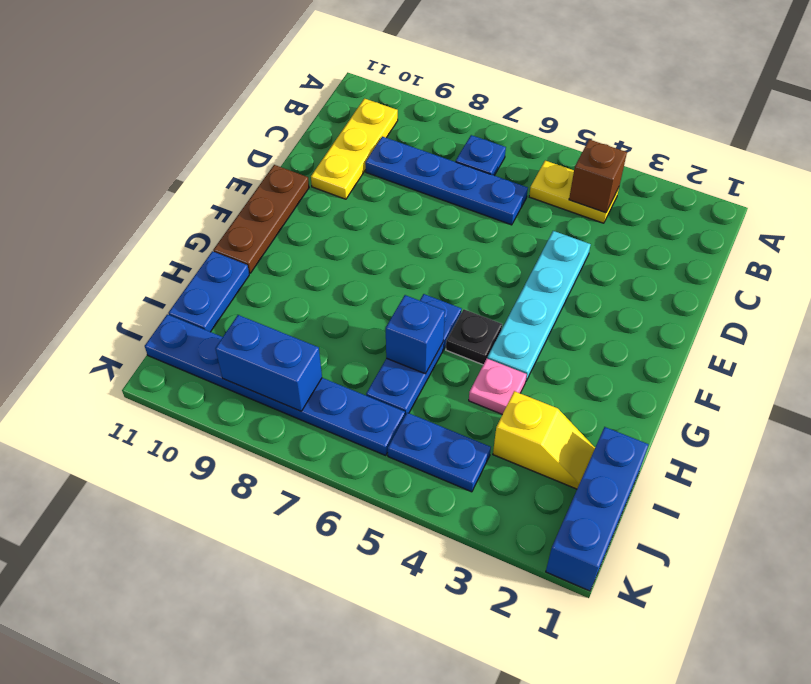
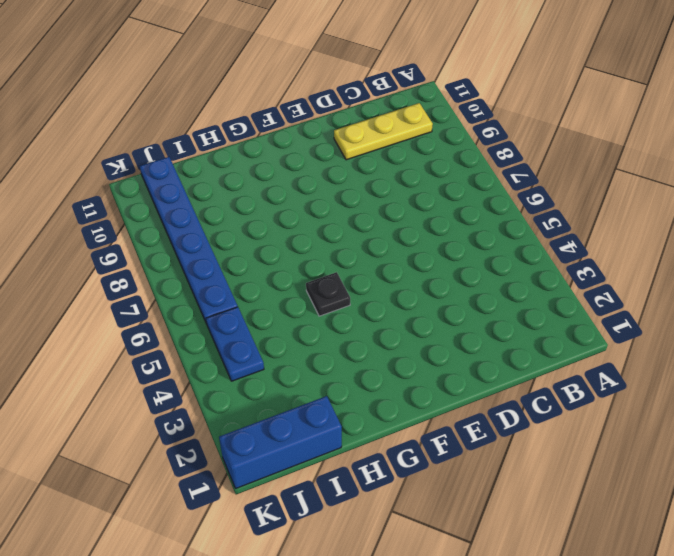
none -> yellow 1x2 plate [529,161,619,223]
none -> blue 1x1 plate [456,135,506,176]
none -> blue 1x4 plate [365,136,528,225]

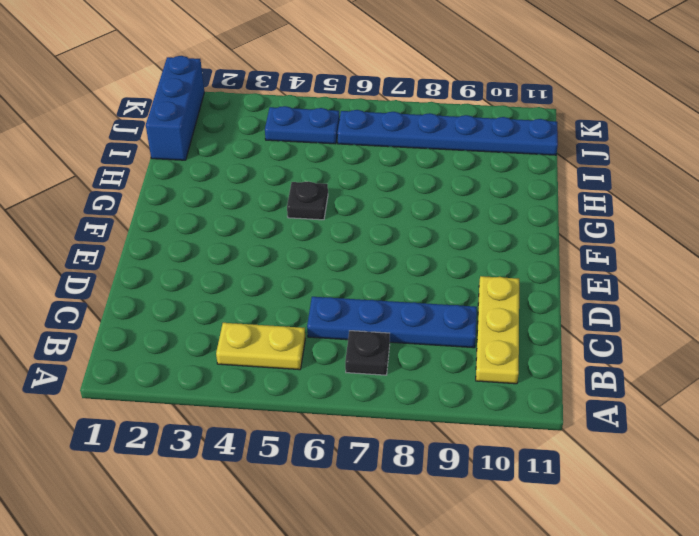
black 1x1 plate [345,331,390,375] -> blue 1x1 plate [456,135,506,176]
none -> cyan 1x4 plate [487,231,591,381]
none -> brown 1x3 plate [213,165,309,273]
none -> blue 1x3 plate [366,294,462,415]

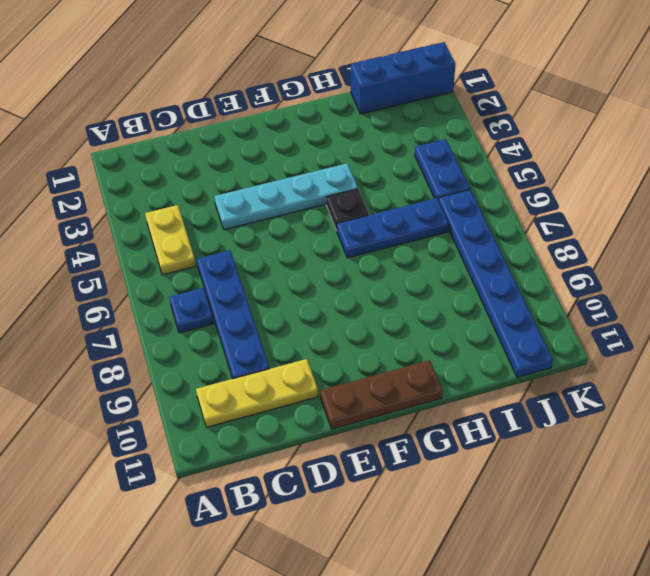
none -> pink 1x1 plate [469,359,527,414]
none -> blue 1x2 plate [168,251,249,332]
none -> yellow 1x2 slope [493,391,595,489]

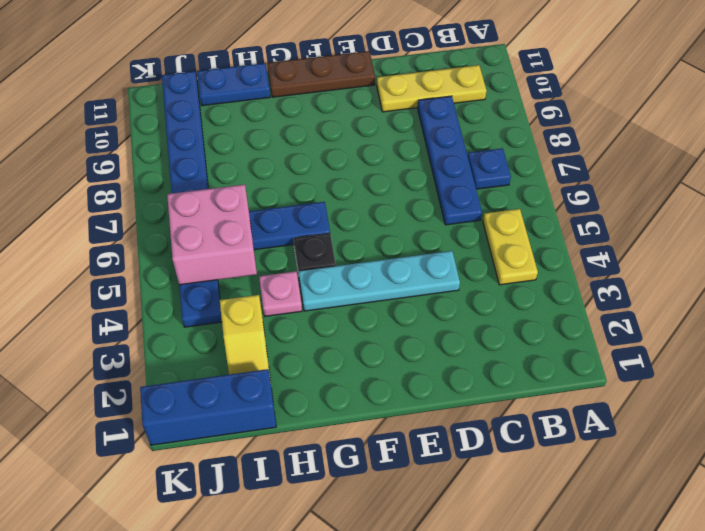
pink 2x2 brick [167,184,257,285] -> none
none -> brown 1x1 brick [569,139,627,213]
none -> blue 1x1 brick [386,295,445,374]
none -> blue 1x2 brick [215,315,322,411]

